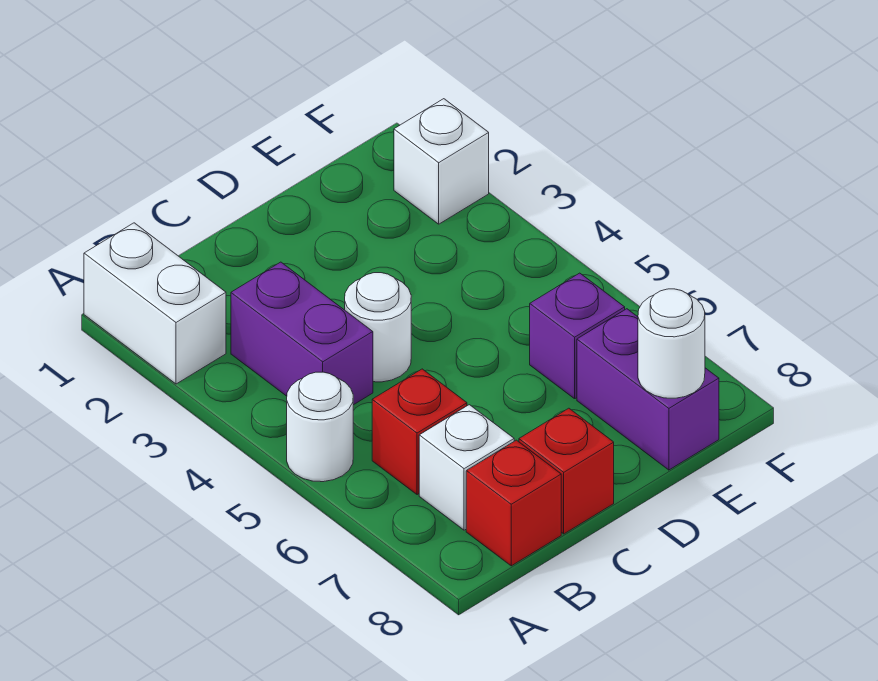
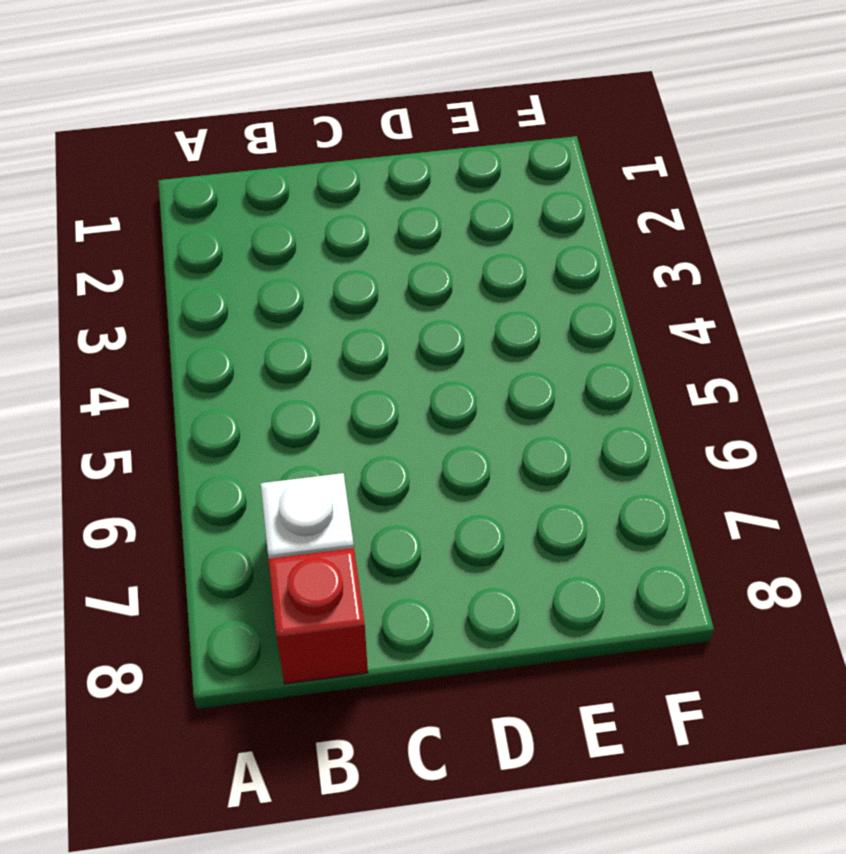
none -> white 1x2 brick [84,223,226,384]
none -> white 1x1 round brick [287,372,353,482]
none -> purple 1x2 brick [231,262,373,405]

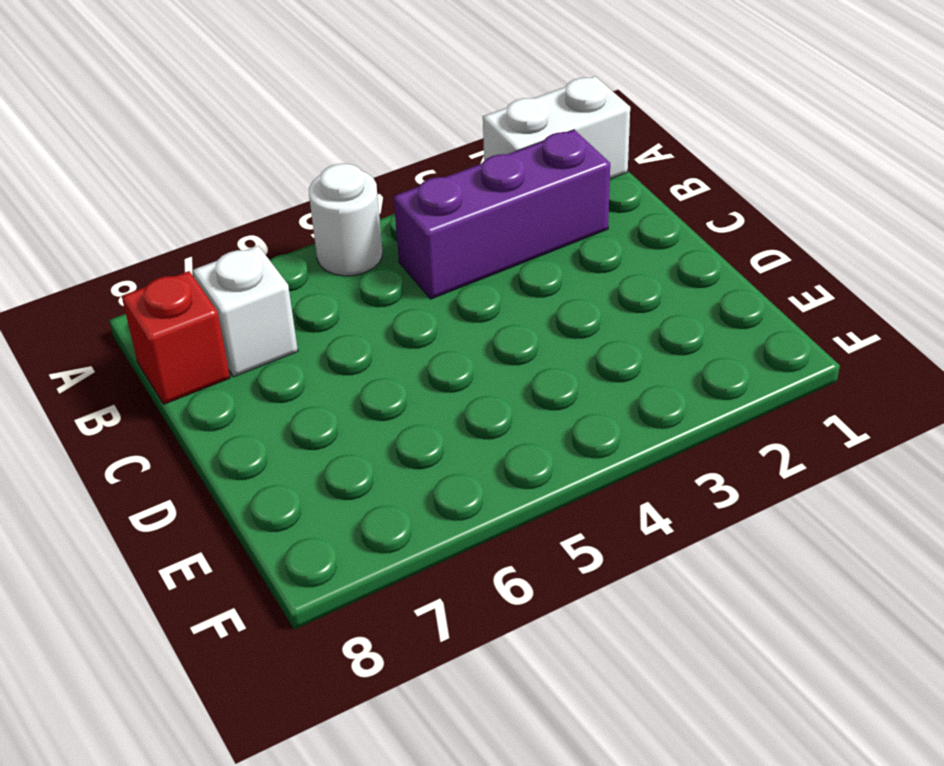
purple 1x3 brick [393,130,610,299] -> purple 1x2 brick [231,262,373,405]
none -> red 1x1 brick [372,369,467,495]
none -> white 1x1 round brick [345,273,411,382]
none -> red 1x1 brick [519,408,614,534]

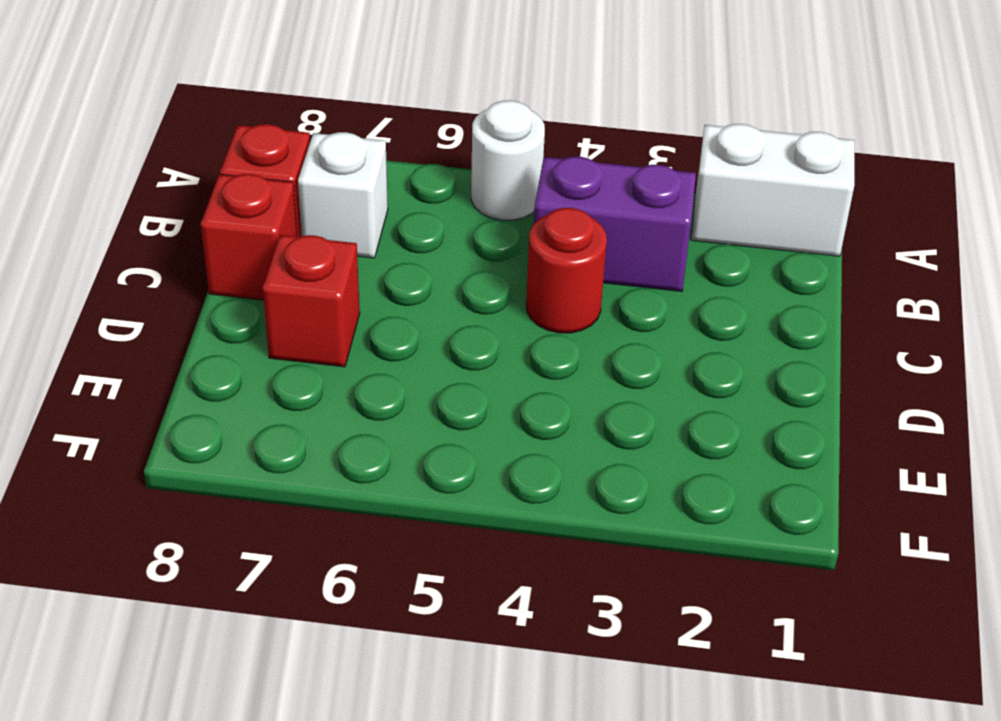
red 1x1 round brick [526,208,607,333] -> white 1x1 round brick [345,273,411,382]
red 1x1 brick [263,235,360,367] -> red 1x1 brick moved to [372,369,467,495]
none -> purple 1x1 brick [530,273,625,399]
none -> purple 1x2 brick [577,309,719,470]
none -> white 1x1 brick [394,99,489,224]

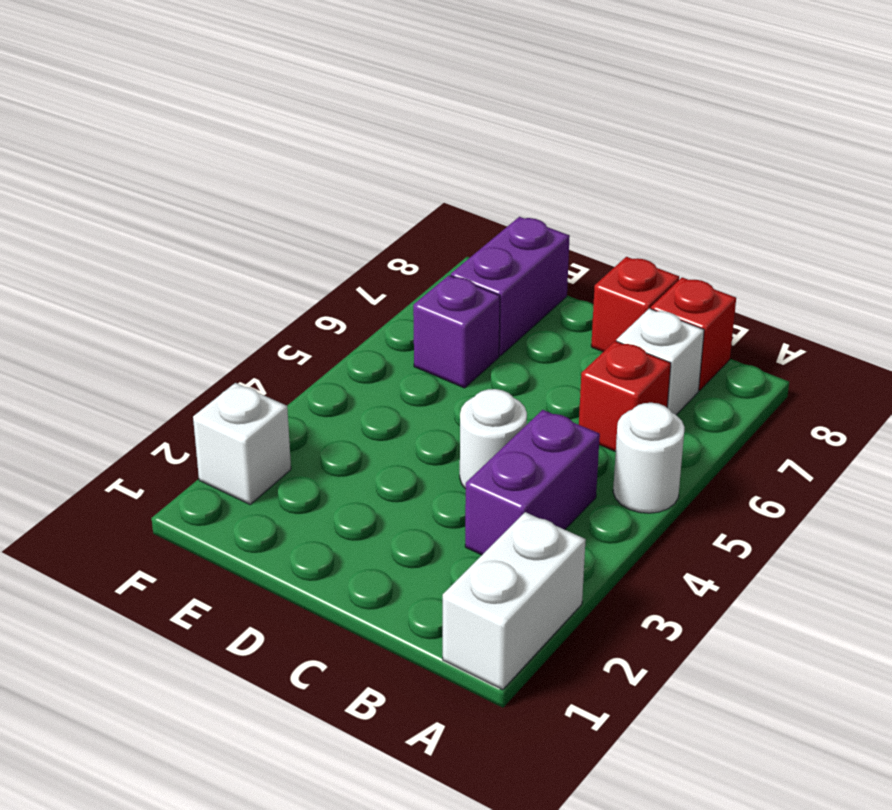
none -> white 1x1 round brick [638,289,705,398]

